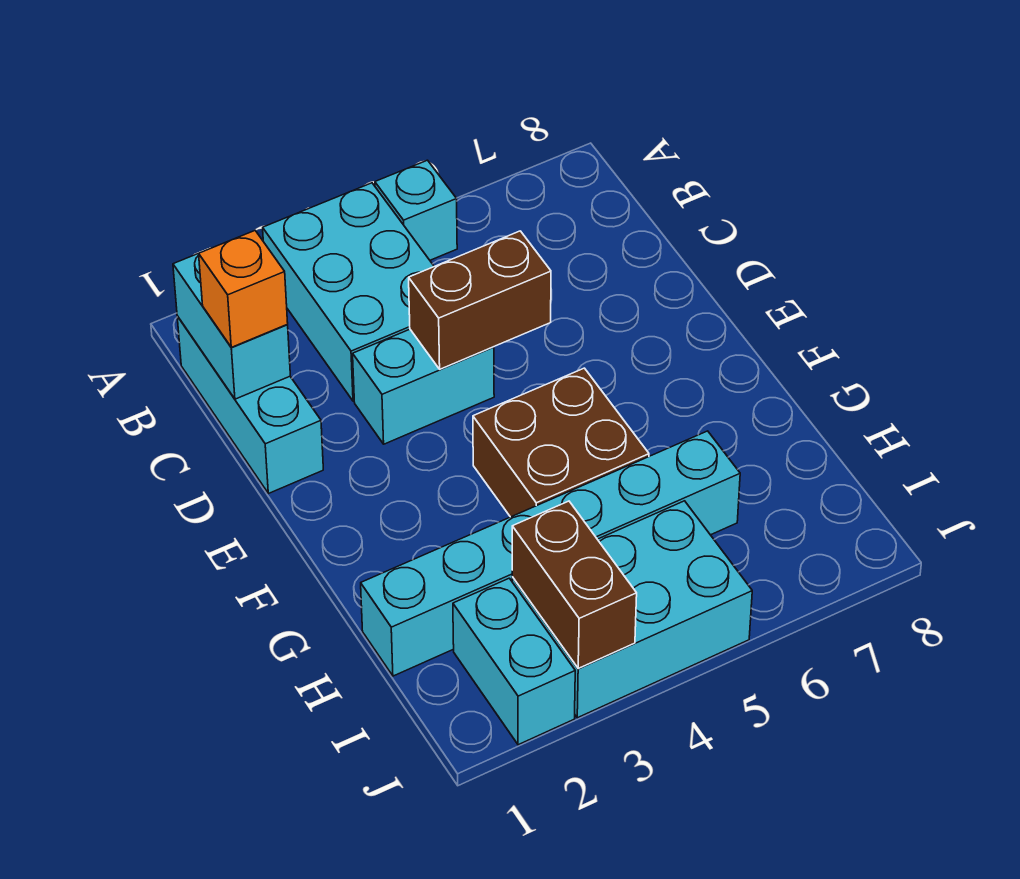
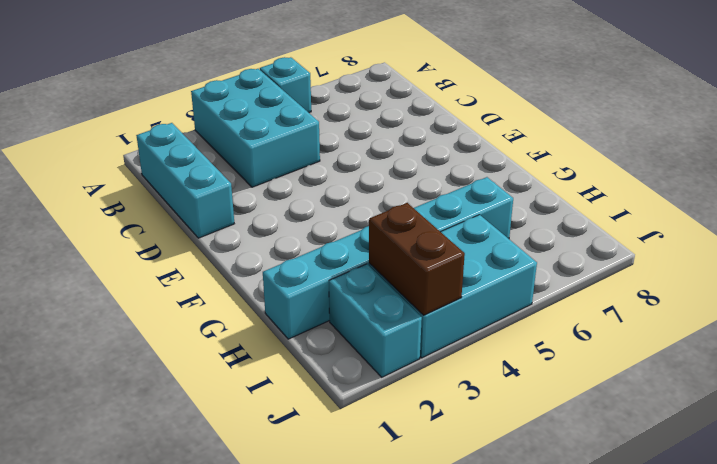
none -> cyan 1x2 brick [353,329,494,444]
none -> brown 2x2 brick [473,368,649,517]
none -> cyan 1x2 brick [173,254,290,399]

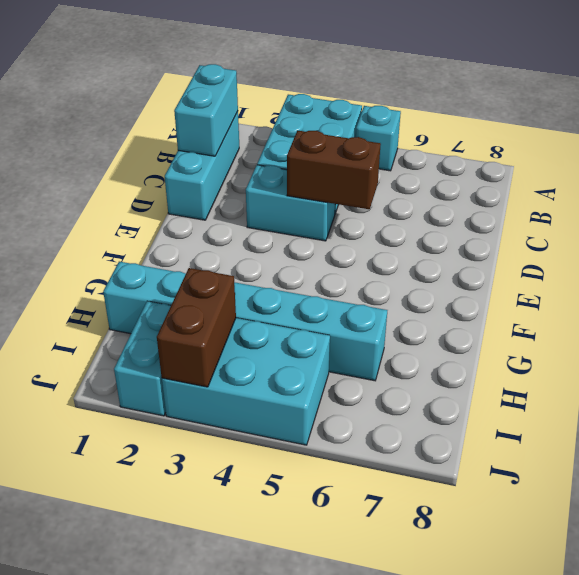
none -> brown 2x2 brick [473,368,649,517]
none -> orange 1x1 brick [199,231,288,347]

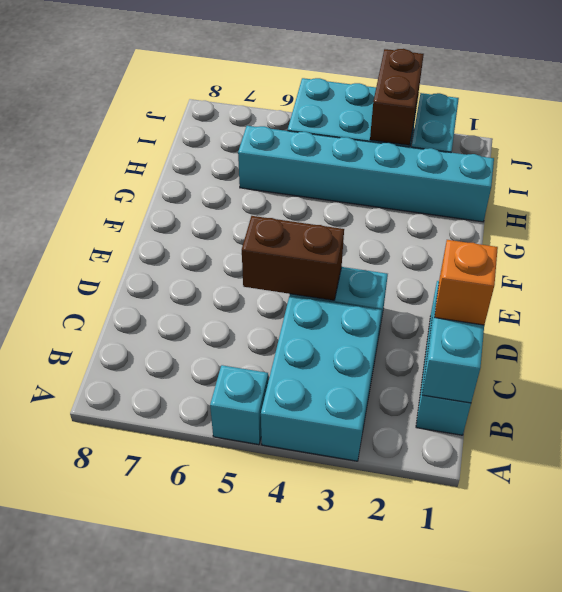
none -> brown 2x2 brick [473,368,649,517]

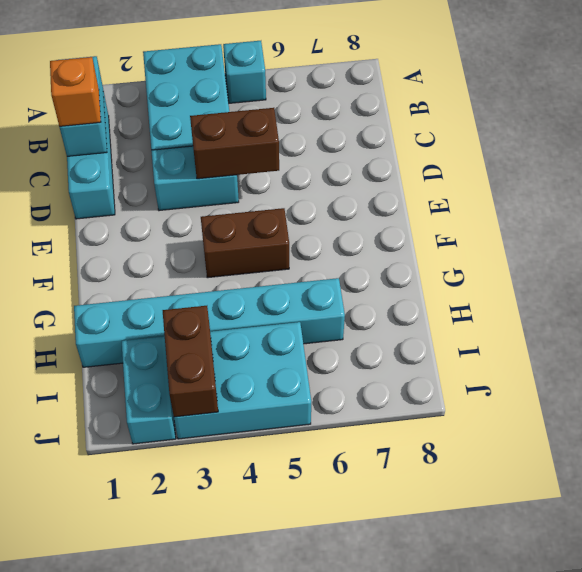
brown 1x2 brick [201,208,289,278] -> brown 2x2 brick [473,368,649,517]

